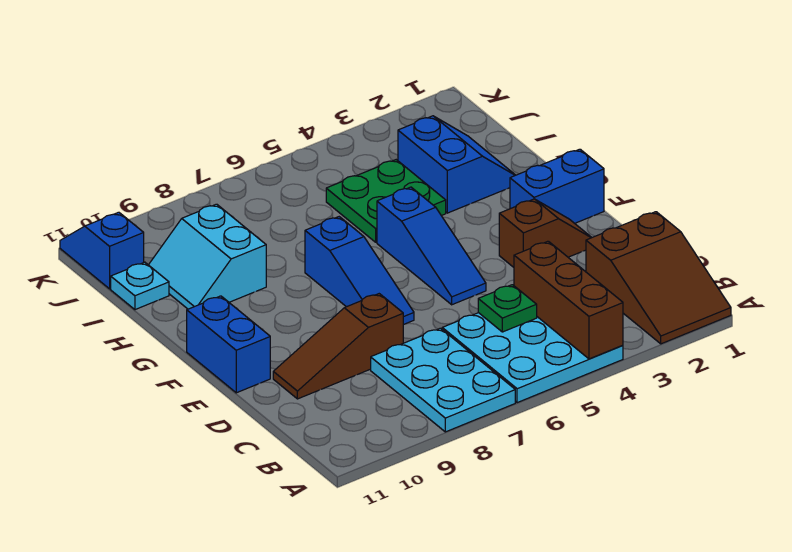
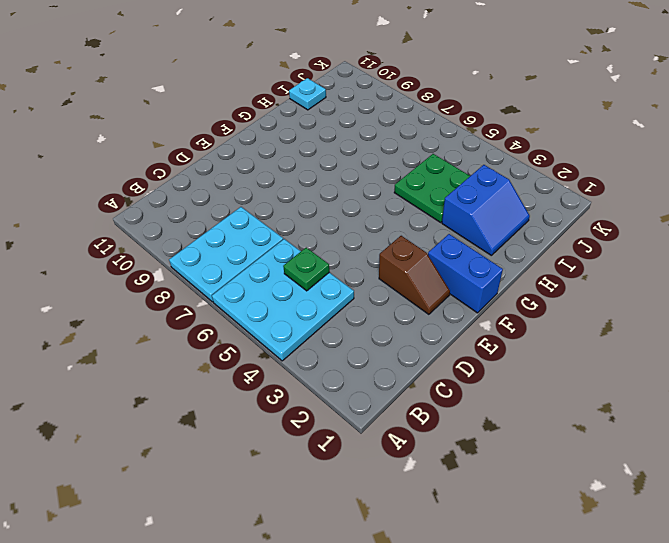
none -> brown 2x3 slope [586,212,731,344]
none -> brown 1x3 slope [273,294,403,399]
none -> blue 1x3 slope [377,187,486,305]

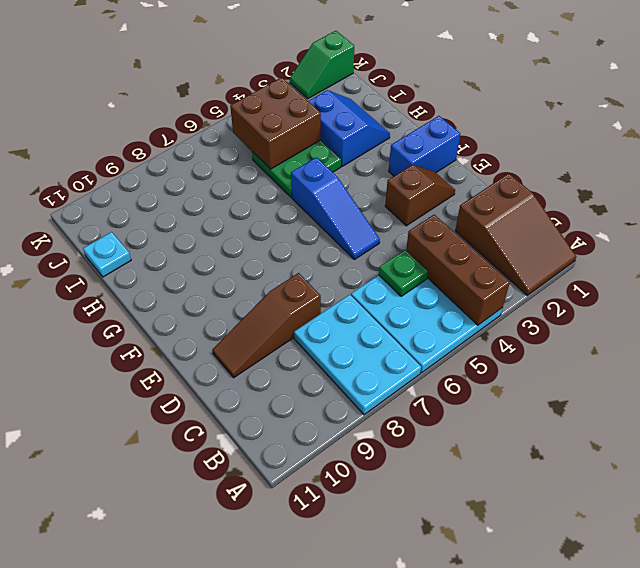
brown 2x2 brick [230,78,321,169] -> none
green 1x2 slope [290,31,354,99] -> none
none -> blue 1x3 slope [305,217,414,325]
none -> blue 1x2 brick [187,296,270,393]
none -> cyan 2x2 slope [149,204,266,309]

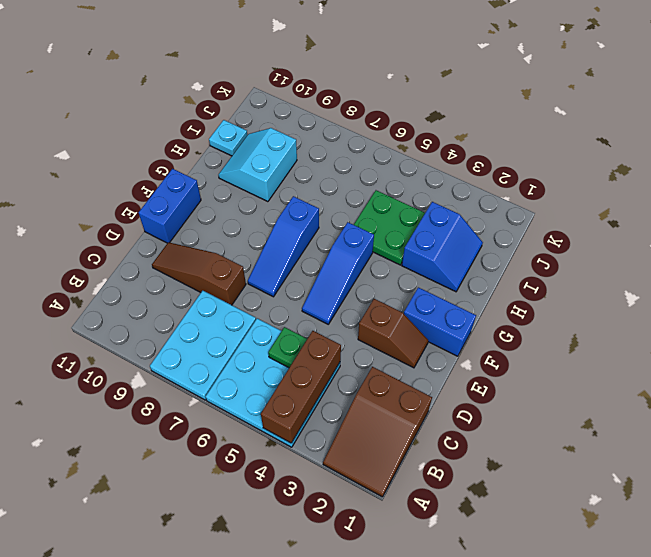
none -> blue 1x2 slope [60,212,144,289]

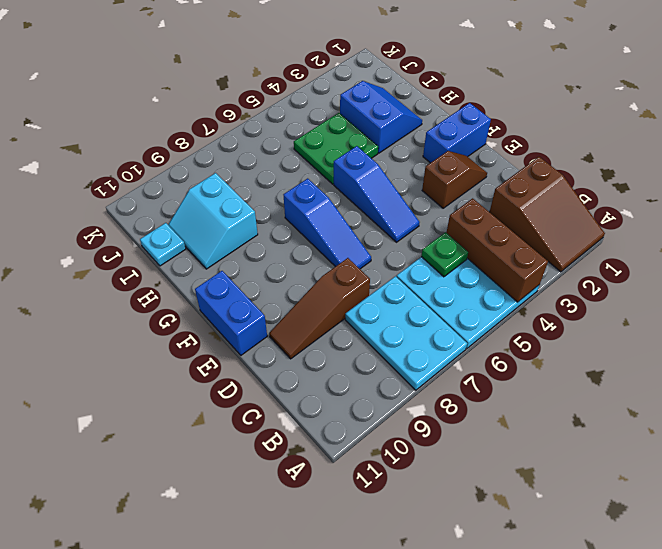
none -> blue 1x2 slope [60,212,144,289]

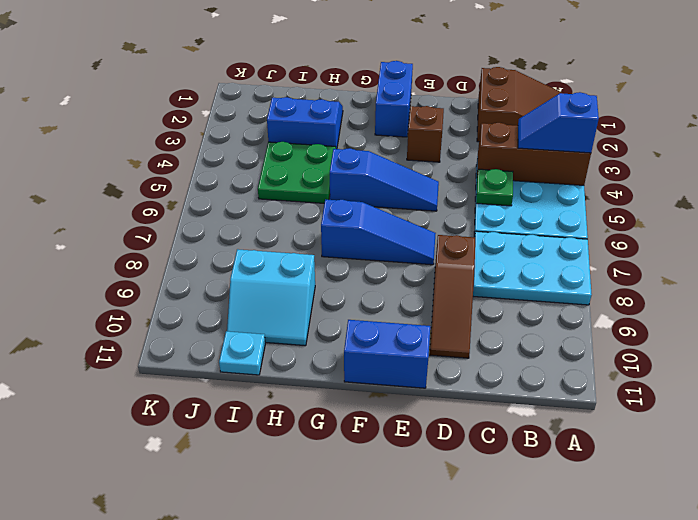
blue 1x2 slope [518,92,599,153] -> blue 1x2 slope moved to [60,212,144,289]

